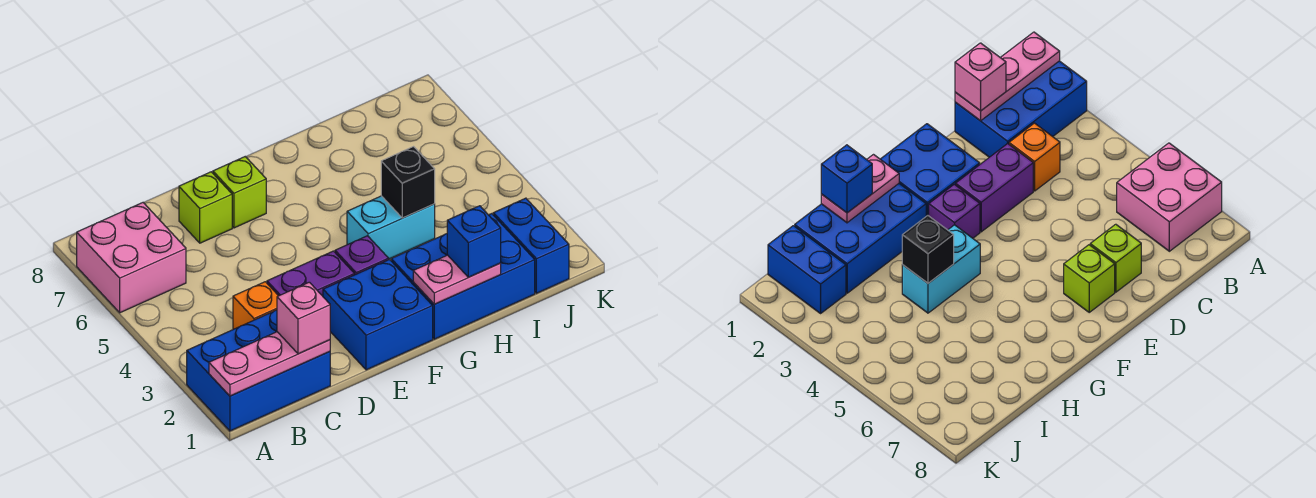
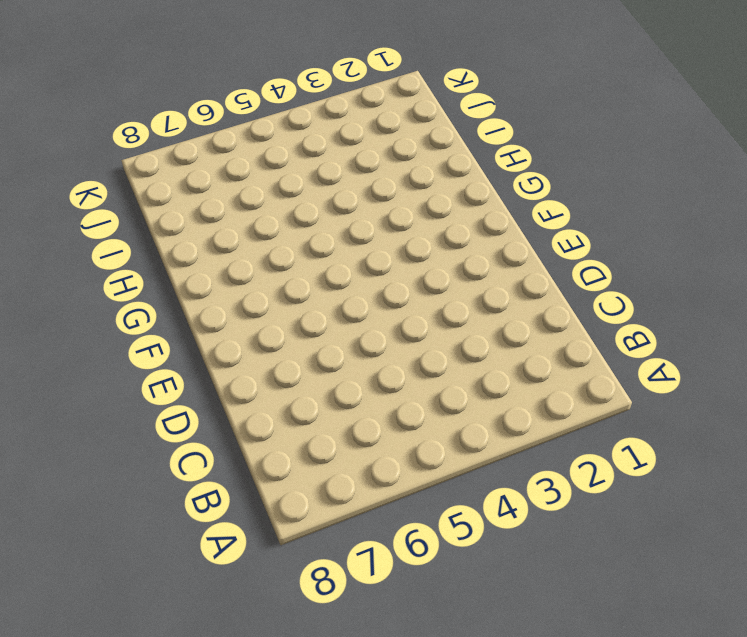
none -> blue 2x3 brick [187,310,330,431]
none -> pink 2x2 brick [77,203,186,313]
none -> orange 1x1 brick [233,282,278,329]

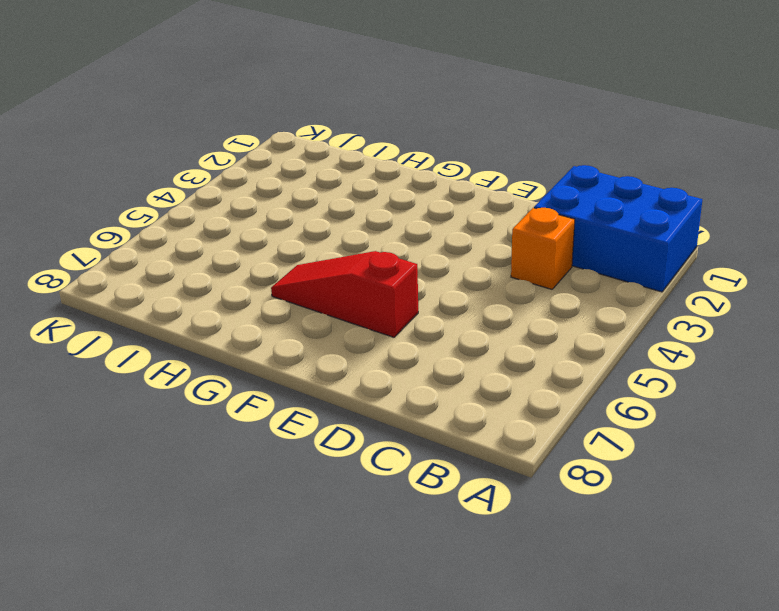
red 1x3 slope [271,251,418,337] -> none
none -> pink 2x2 brick [77,203,186,313]
none -> purple 1x2 brick [267,251,354,296]
none -> lime 1x1 brick [179,172,232,243]

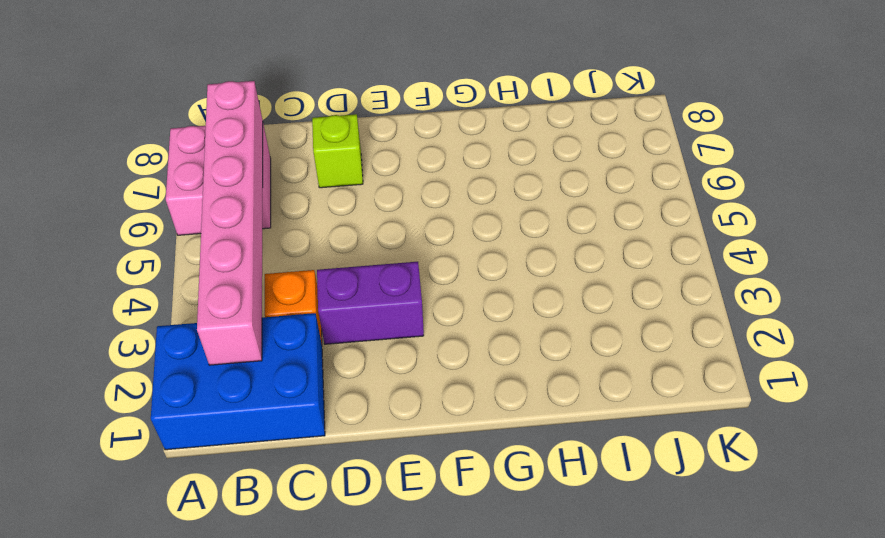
pink 1x6 brick [197,81,263,365] -> none
none -> blue 2x2 brick [323,260,433,370]
none -> lime 1x1 brick [213,157,266,228]
none -> purple 1x1 brick [335,236,389,275]

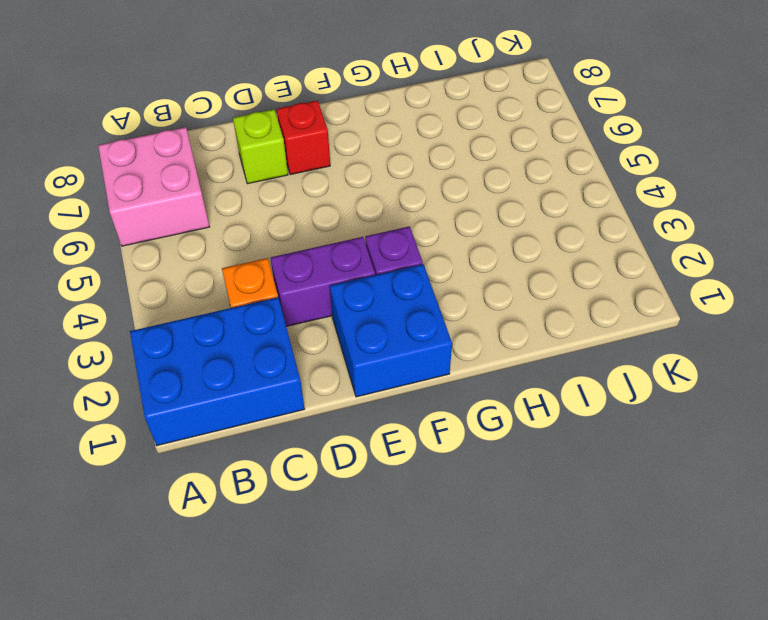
red 1x1 brick [277,100,330,175] -> lime 1x1 brick [213,157,266,228]
none -> blue 2x3 brick [391,214,535,339]
none -> cyan 1x2 brick [347,196,435,259]
none -> blue 1x2 brick [493,198,569,293]

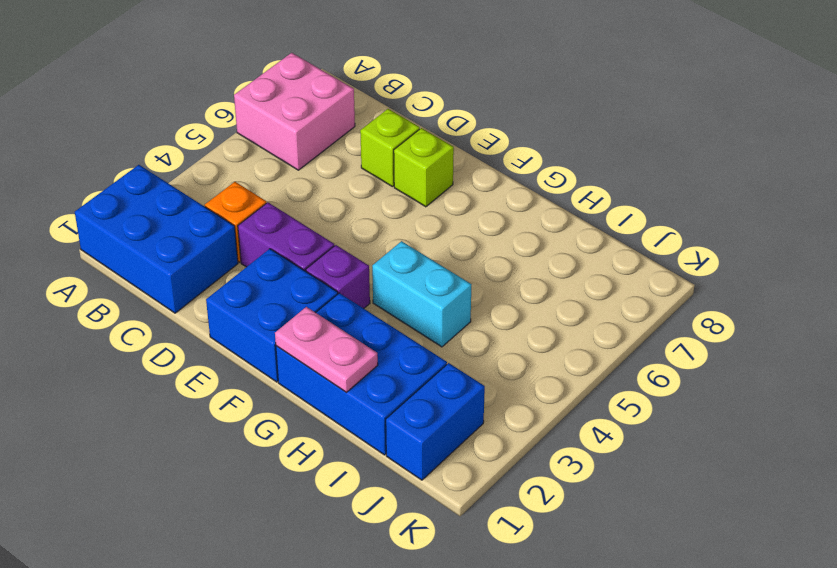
none -> pink 1x3 plate [209,332,330,396]
none -> black 1x1 brick [381,147,435,218]
none -> pink 1x1 brick [277,282,330,354]

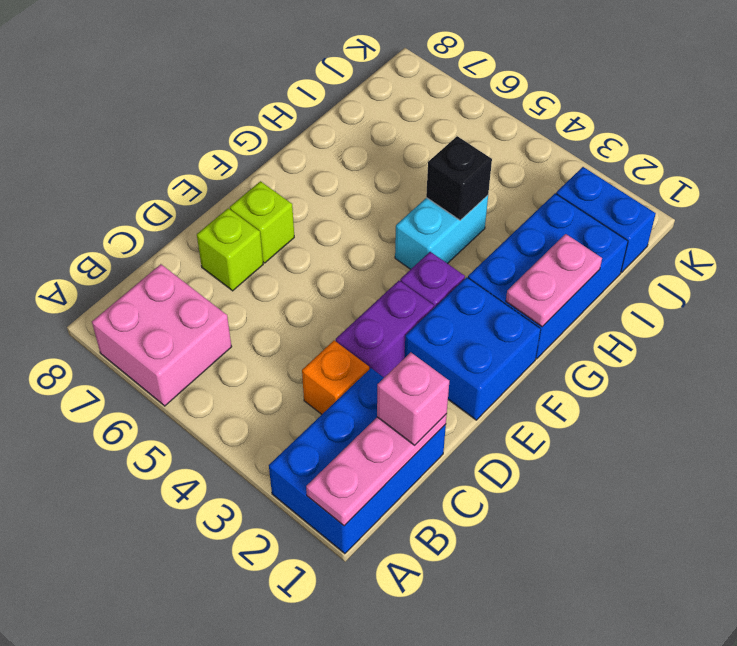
none -> blue 1x1 brick [447,206,501,277]

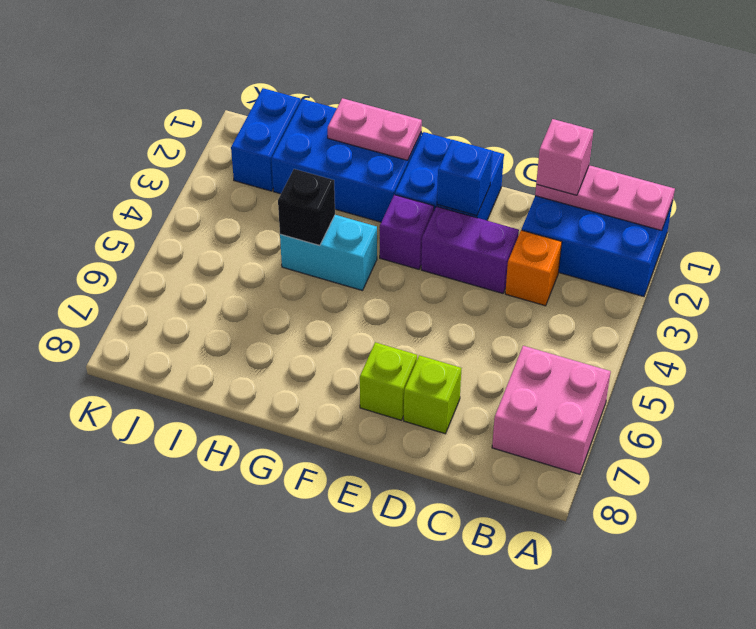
blue 1x1 brick [437,140,493,216] -> blue 1x1 brick moved to [447,206,501,277]

